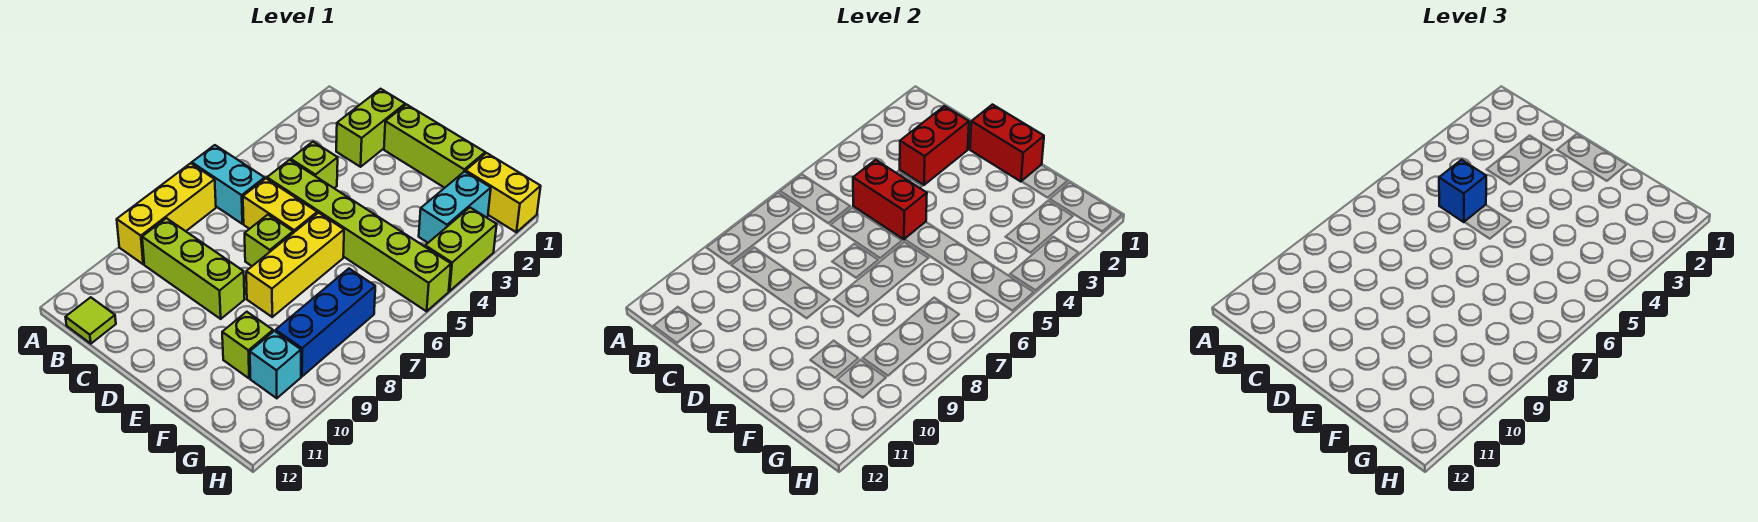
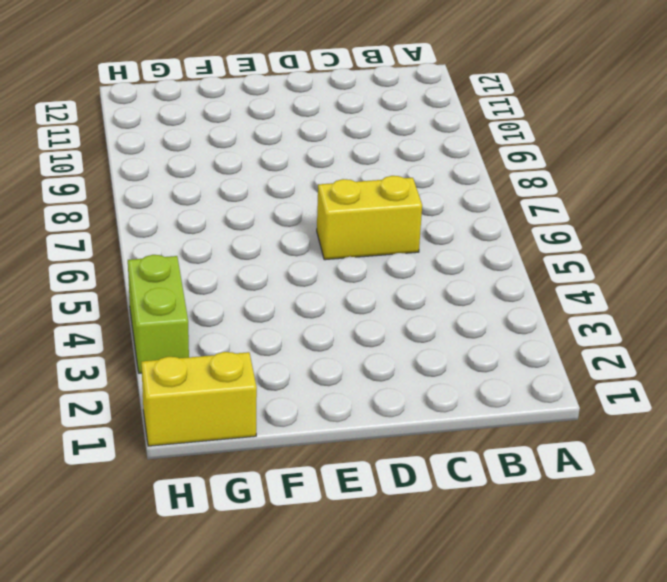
none -> cyan 1x2 brick [192,145,265,224]
none -> yellow 1x3 brick [117,163,216,264]
none -> lime 1x3 brick [142,218,244,319]

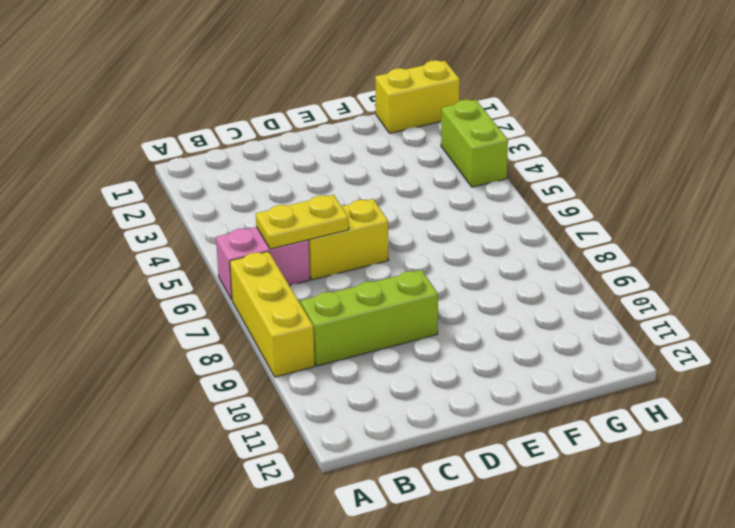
pink 1x2 brick [216,227,310,300] -> cyan 1x2 brick [192,145,265,224]
yellow 1x2 plate [256,195,349,249] -> none
none -> lime 1x1 tile [66,297,116,344]
none -> lime 1x2 brick [336,89,405,167]
none -> lime 1x1 brick [291,142,338,188]

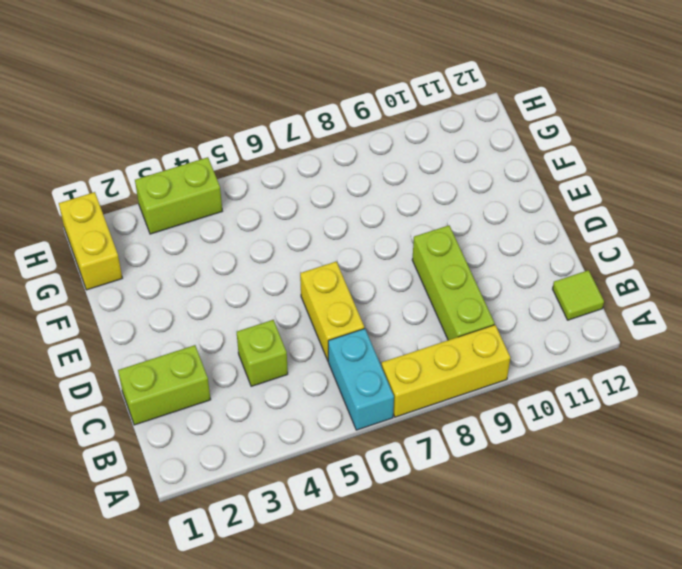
none -> lime 1x6 brick [267,160,451,311]
none -> lime 1x3 brick [384,105,485,188]
none -> lime 1x1 brick [245,215,293,266]

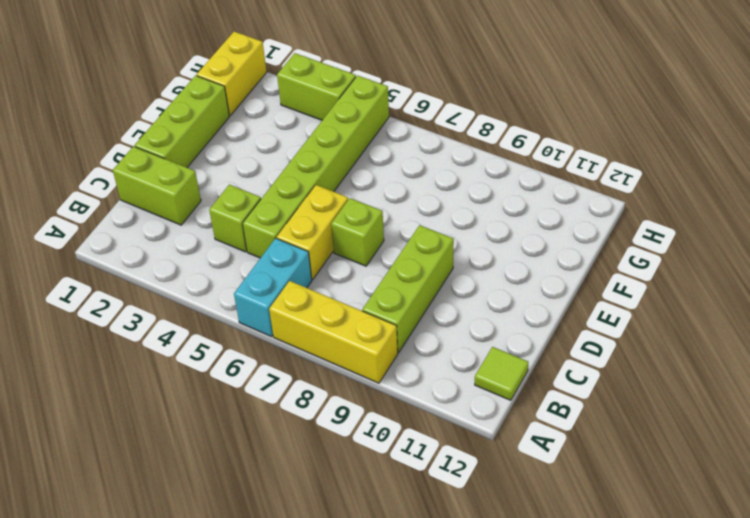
none -> yellow 1x3 brick [246,213,344,317]
none -> lime 1x1 brick [222,312,273,378]
none -> cyan 1x2 brick [419,171,491,243]

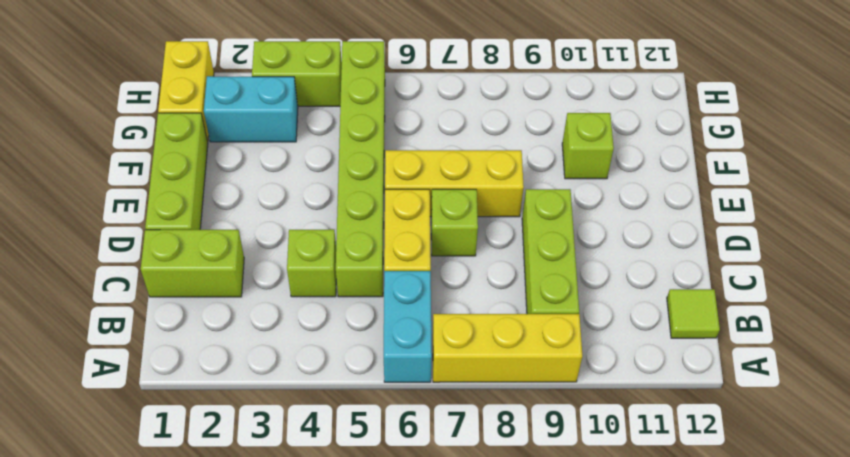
none -> blue 1x3 brick [276,269,375,376]
none -> cyan 1x1 brick [250,331,301,398]
none -> red 1x2 brick [900,106,969,185]

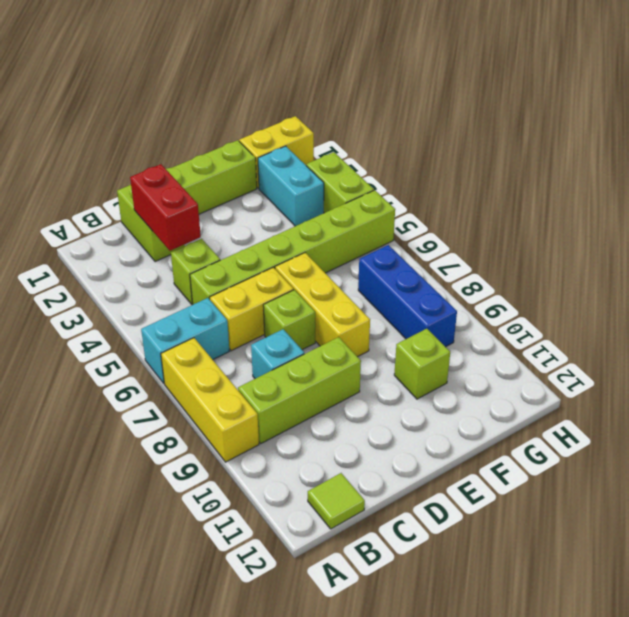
cyan 1x1 brick [251,329,304,379] -> cyan 1x1 brick moved to [250,331,301,398]
none -> red 1x2 brick [853,160,927,239]
none -> red 1x2 brick [970,105,1044,182]
none -> blue 1x1 brick [1439,160,1486,222]

